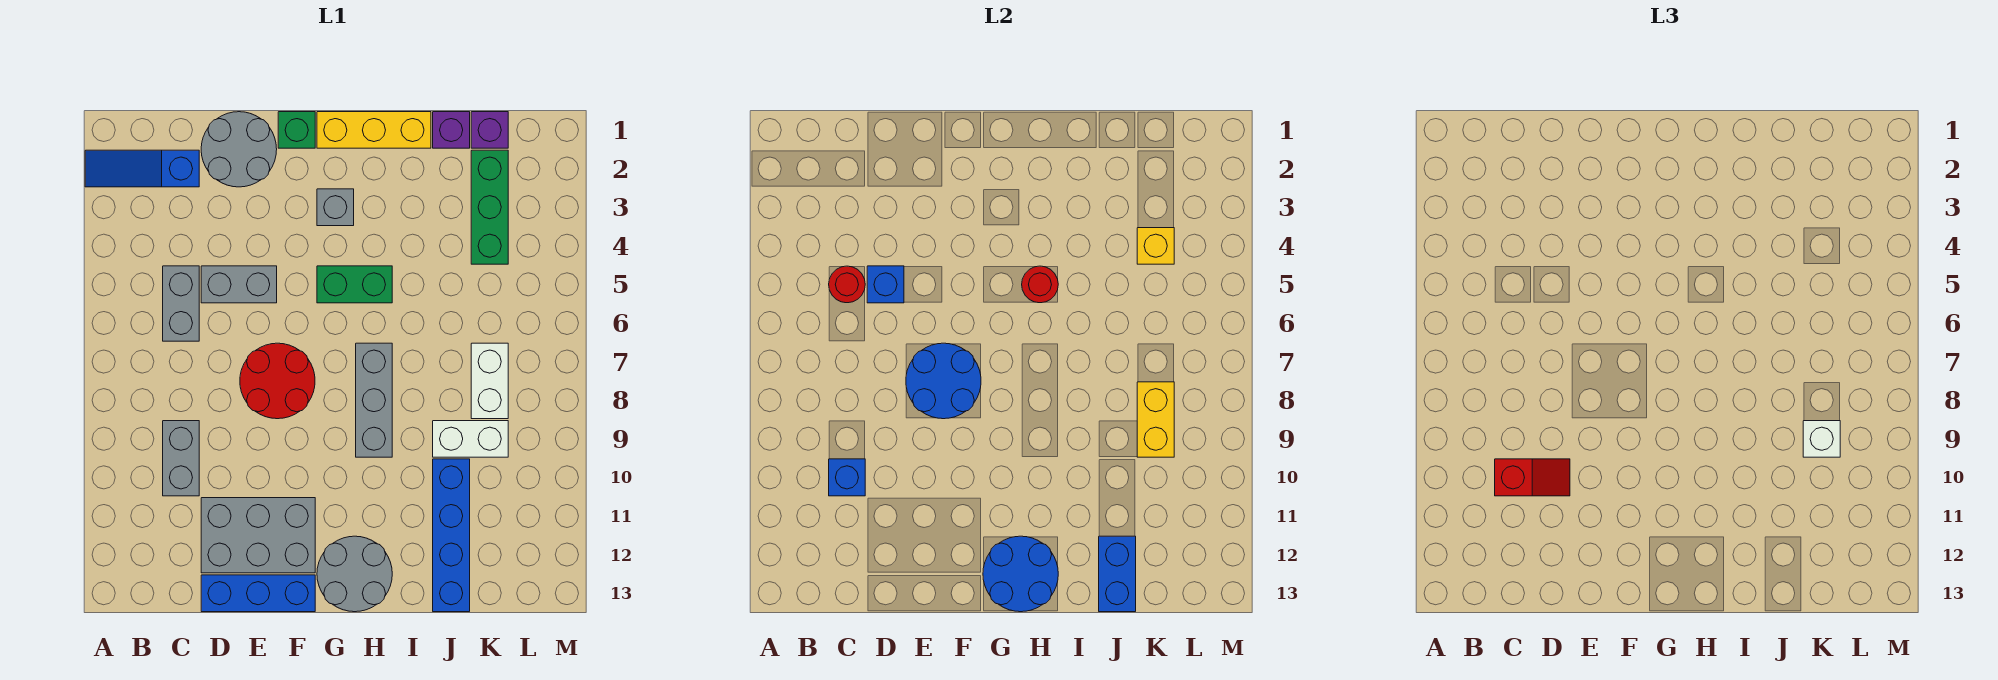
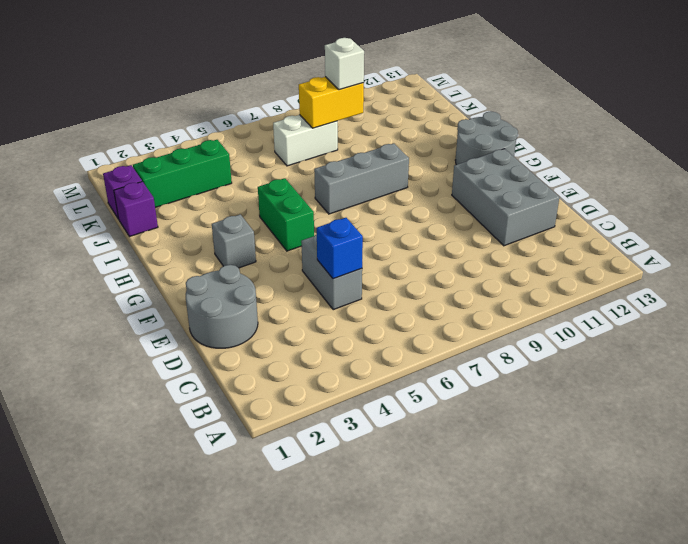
none -> blue 1x3 slope [85,150,199,187]
none -> grey 1x2 brick [163,266,199,341]
none -> grey 1x2 brick [163,421,199,496]
none -> blue 1x3 brick [201,575,315,612]

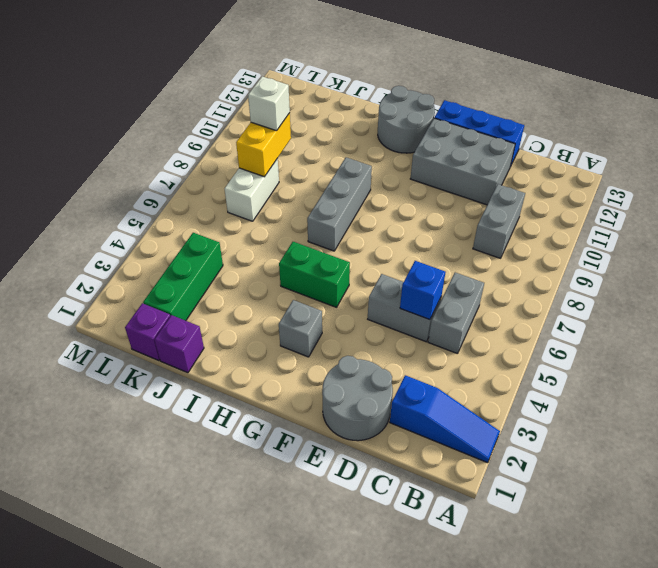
none -> red 2x2 round brick [240,343,315,419]
none -> green 1x1 brick [278,112,315,148]
none -> yellow 1x3 brick [317,112,431,148]
none -> white 1x2 brick [433,421,508,457]

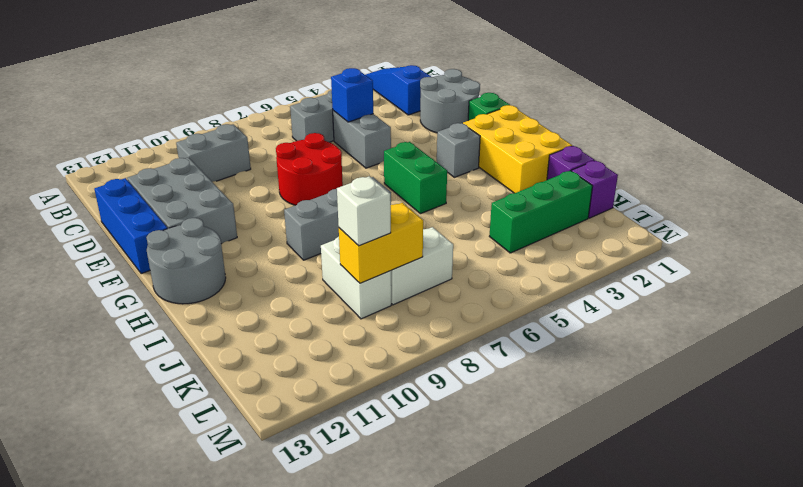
yellow 2x3 brick [463,105,572,193] -> yellow 1x3 brick [317,112,431,148]
none -> blue 1x4 brick [433,459,470,612]
none -> red 1x1 round brick [829,266,865,303]
none -> blue 1x1 brick [829,459,865,496]
none -> blue 2x2 round brick [906,343,981,419]

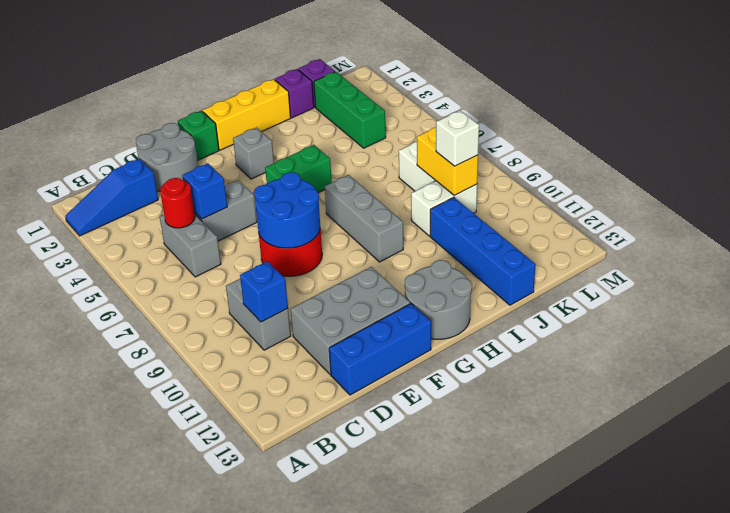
none -> blue 2x2 round brick [983,536,1058,612]
none -> red 1x1 round brick [1022,266,1058,303]
none -> blue 1x2 brick [1099,536,1136,612]
none -> yellow 1x1 brick [1137,228,1174,264]

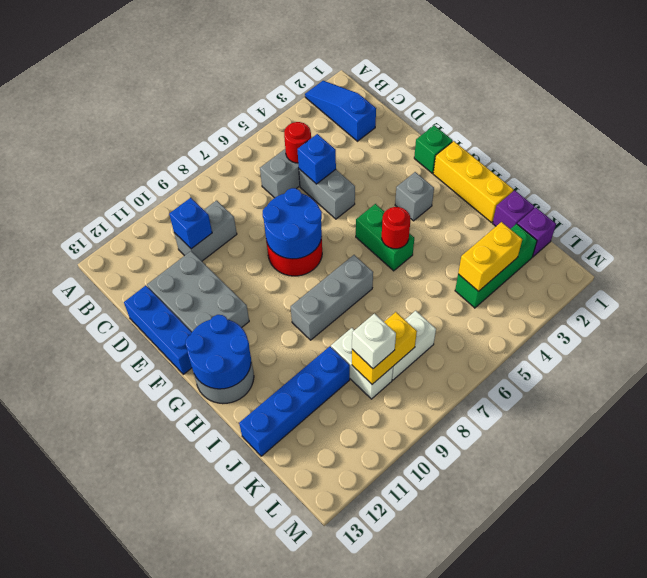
yellow 1x2 brick [458,222,522,291] -> yellow 1x1 brick [1137,228,1174,264]
none -> grey 2x2 round brick [201,112,277,187]
none -> blue 1x2 brick [1099,536,1136,612]
none -> red 1x2 slope [1495,459,1570,496]

